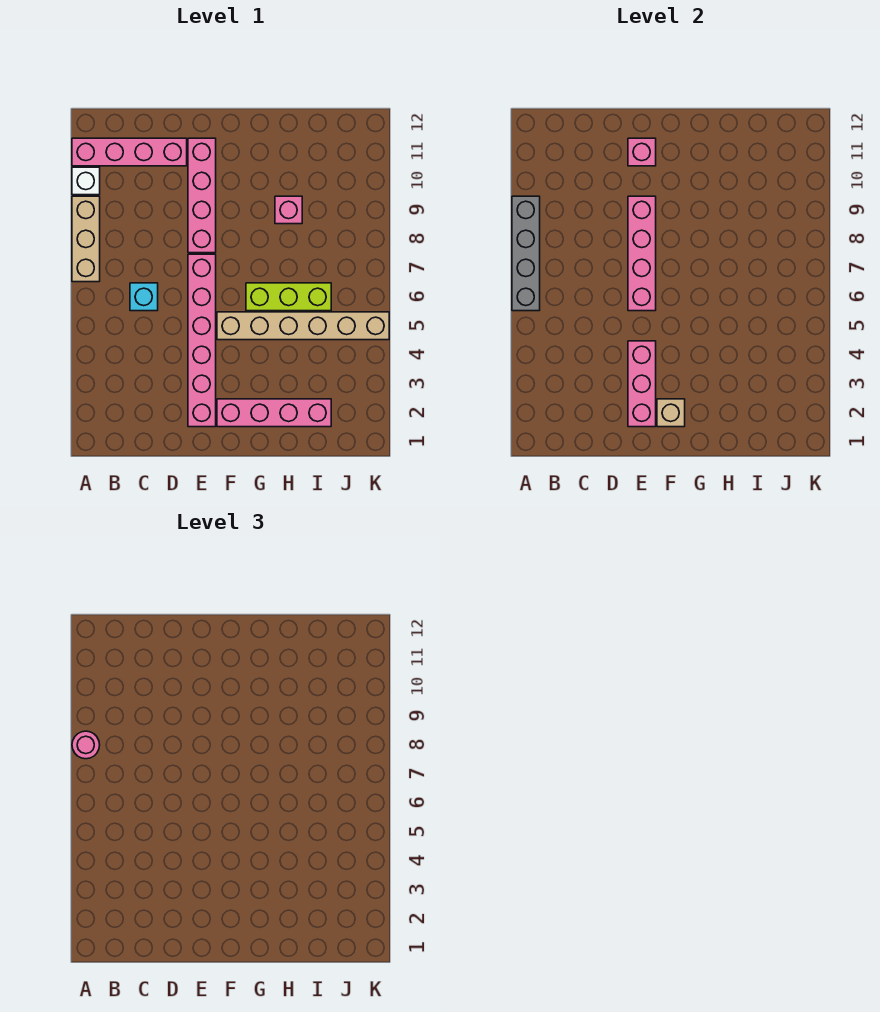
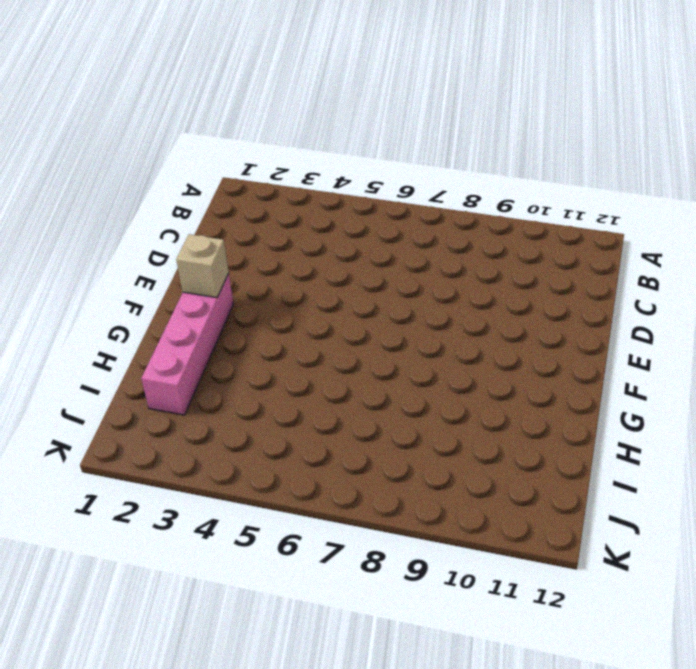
none -> tan 1x3 brick [72,196,100,282]
none -> white 1x1 brick [72,167,100,195]
none -> pink 1x4 brick [72,138,187,166]

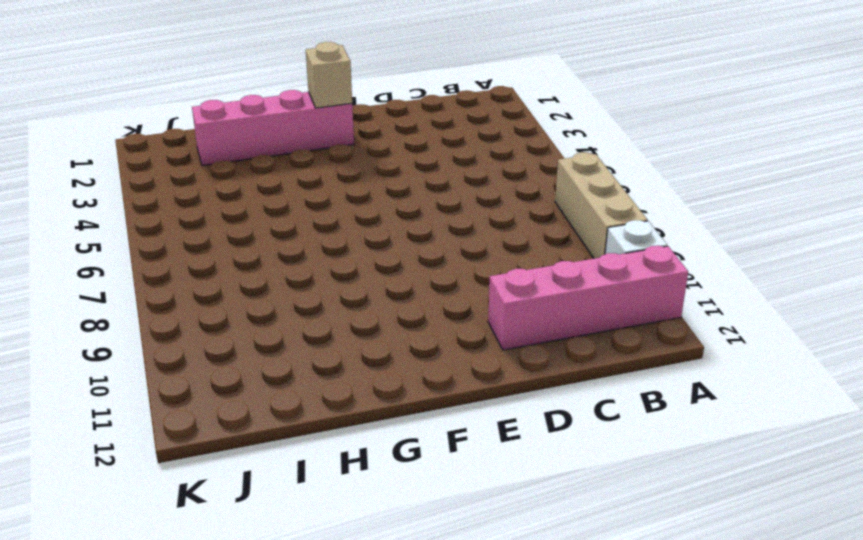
none -> cyan 1x1 brick [130,283,158,311]
none -> pink 1x6 brick [188,254,216,427]
none -> pink 1x4 brick [188,138,216,253]

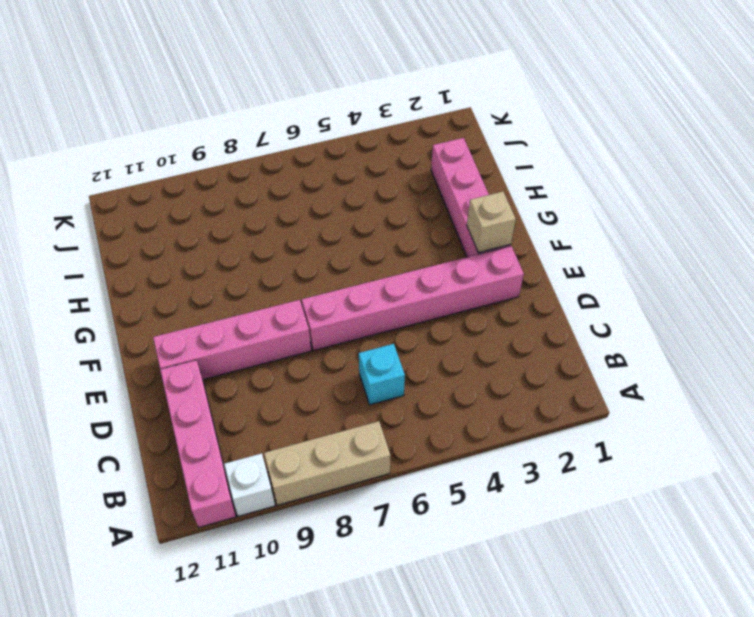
none -> tan 1x6 brick [217,312,389,340]
none -> lime 1x3 brick [246,283,331,311]
none -> pink 1x1 brick [275,196,302,224]

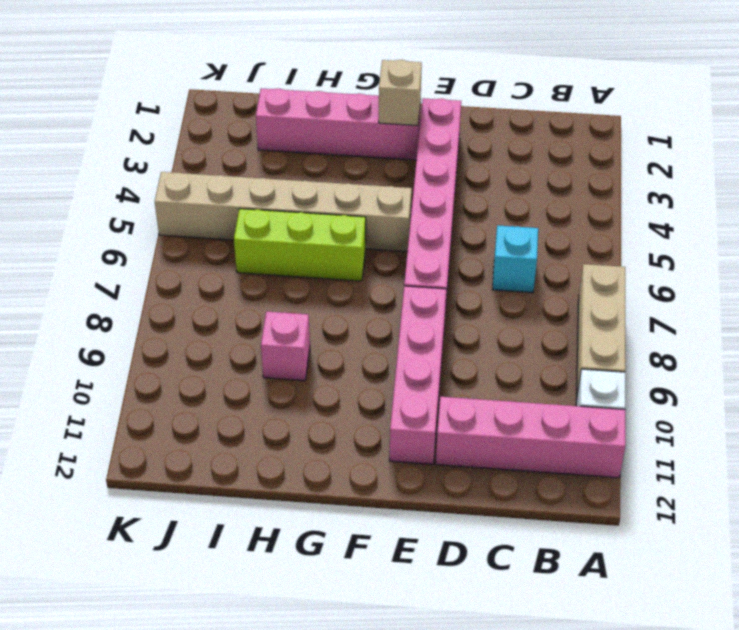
none -> grey 1x4 brick [512,196,540,311]
none -> pink 1x3 brick [628,341,656,427]
none -> pink 1x4 brick [628,196,656,311]

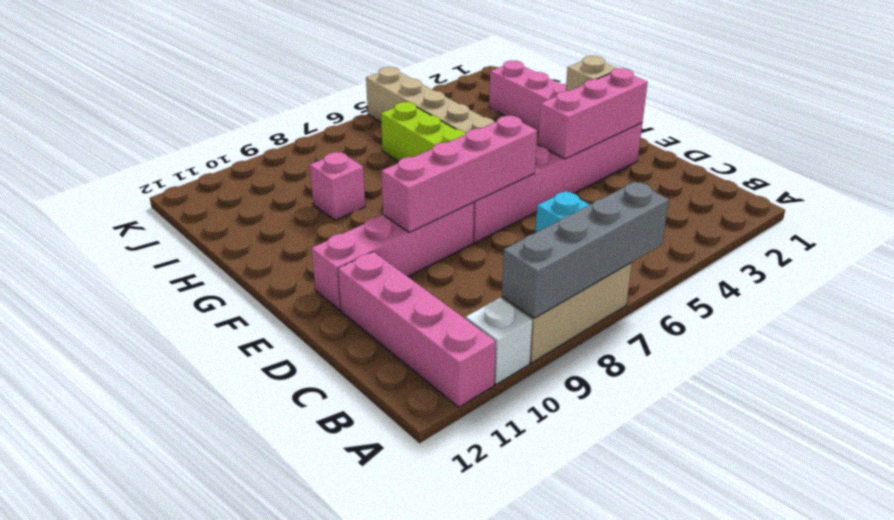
none -> pink 1x1 brick [628,138,656,166]
none -> pink 1x1 round brick [72,731,100,759]

